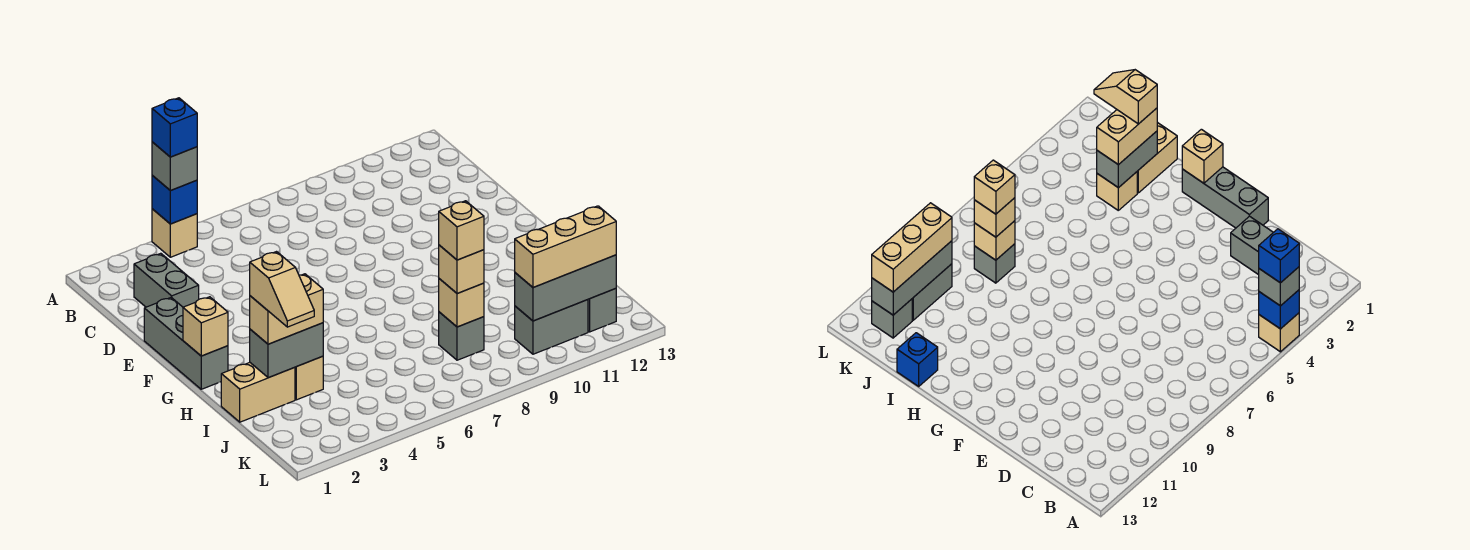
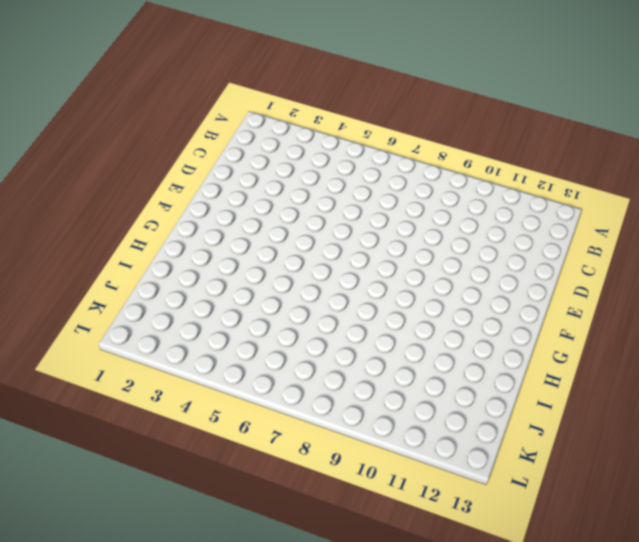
none -> tan 1x1 brick [152,209,197,257]
none -> grey 1x2 brick [134,253,199,307]
none -> grey 1x3 brick [144,297,228,389]

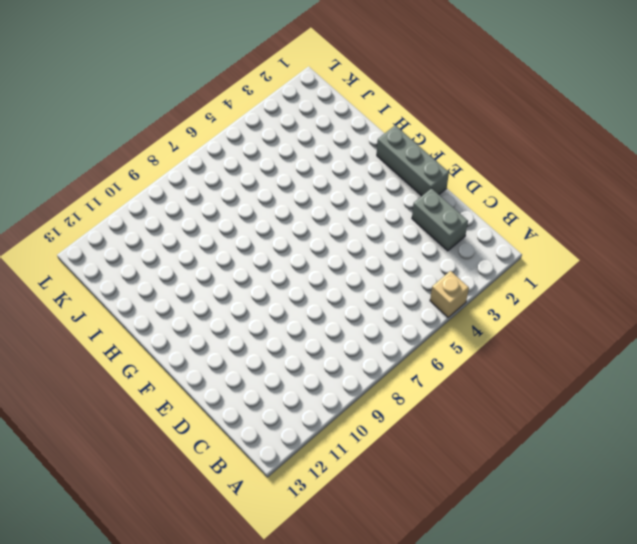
none -> tan 1x2 brick [221,363,295,422]
none -> tan 1x1 brick [295,356,323,400]
none -> blue 1x1 brick [897,333,938,386]

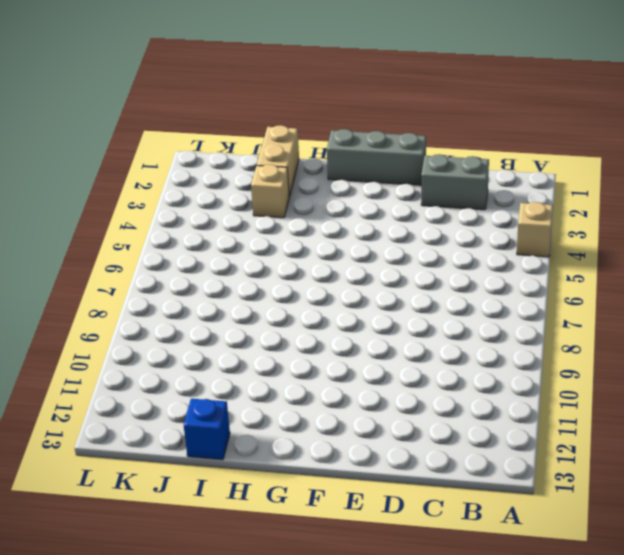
none -> grey 1x1 brick [439,312,484,360]
none -> grey 1x2 brick [515,300,588,354]
none -> grey 1x1 brick [588,288,616,332]

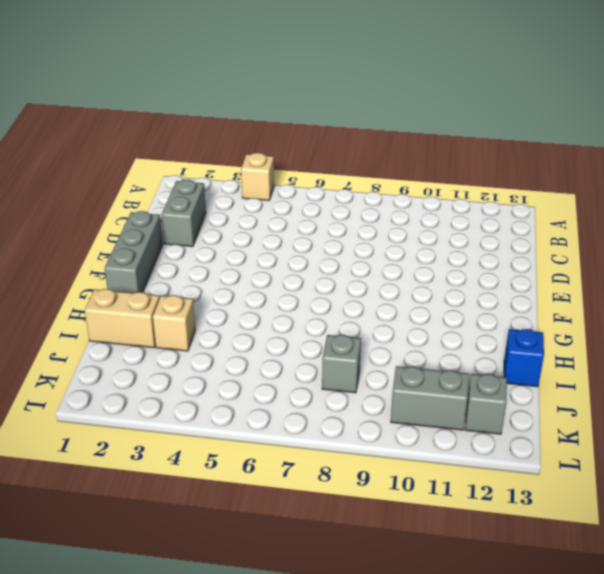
none -> blue 1x1 brick [152,176,197,224]
none -> tan 1x1 brick [183,297,228,356]
none -> grey 1x2 brick [250,323,323,378]

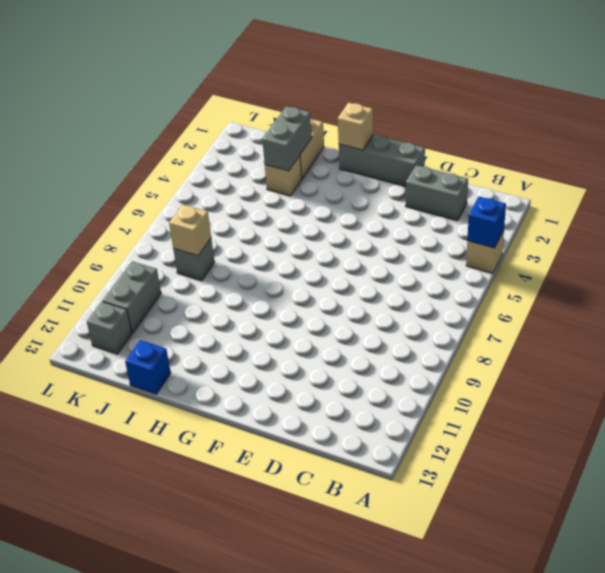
none -> grey 1x3 brick [515,255,616,321]
none -> grey 1x1 brick [152,142,197,191]
none -> tan 1x2 brick [250,274,323,344]

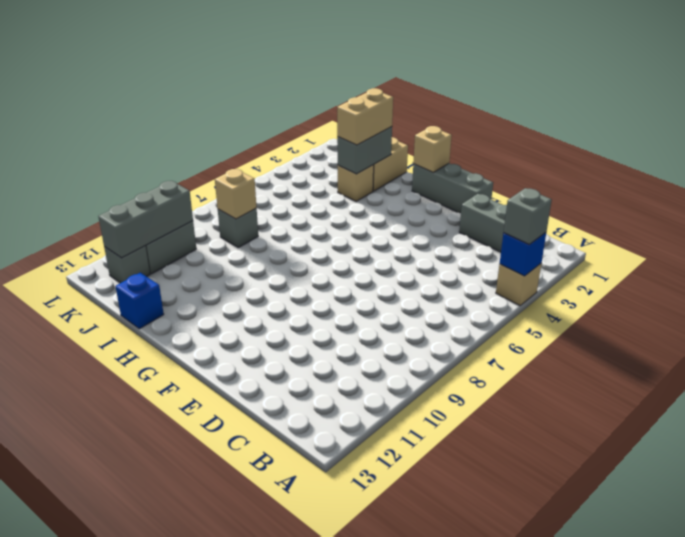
none -> tan 1x1 brick [439,245,484,293]
none -> tan 1x3 brick [515,206,616,287]
none -> blue 1x1 brick [152,98,197,157]

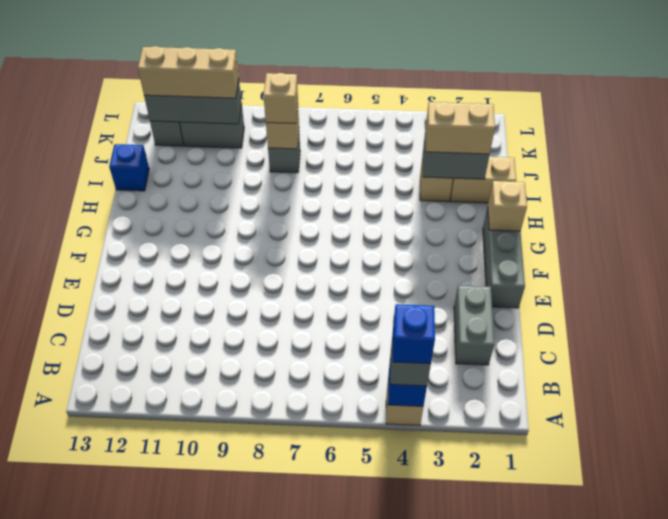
none -> tan 1x2 slope [250,252,314,327]
none -> tan 1x1 brick [439,201,484,260]

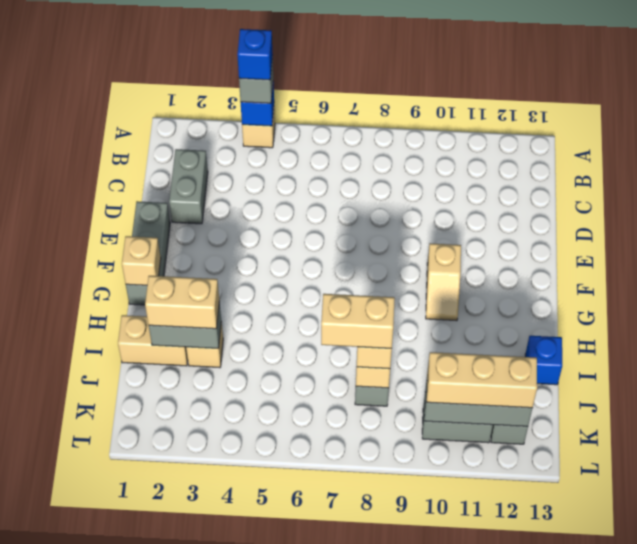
tan 1x2 slope [426,243,461,321] -> tan 1x2 slope moved to [250,252,314,327]
tan 1x2 brick [321,294,395,348] -> tan 1x1 brick [439,201,484,260]

